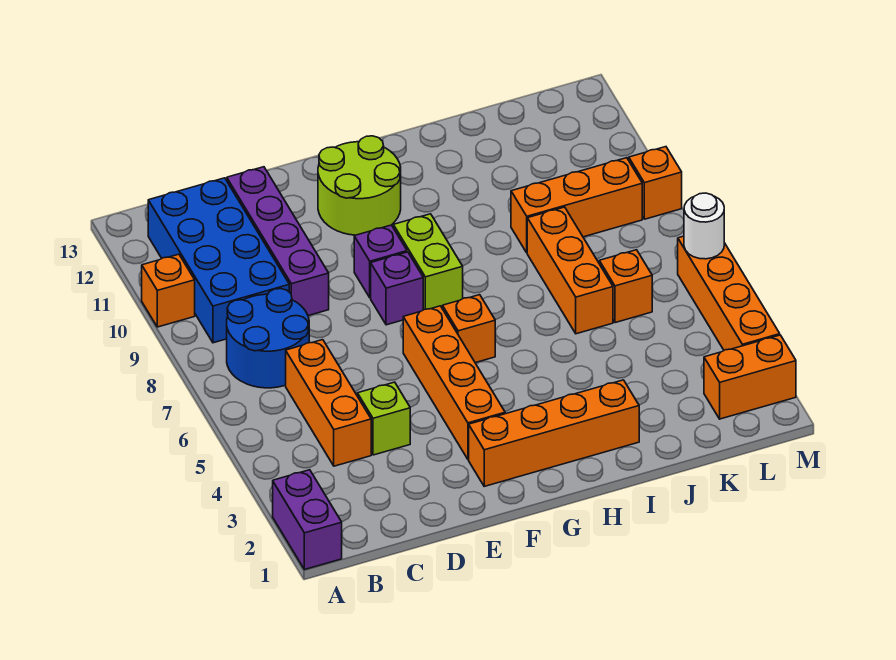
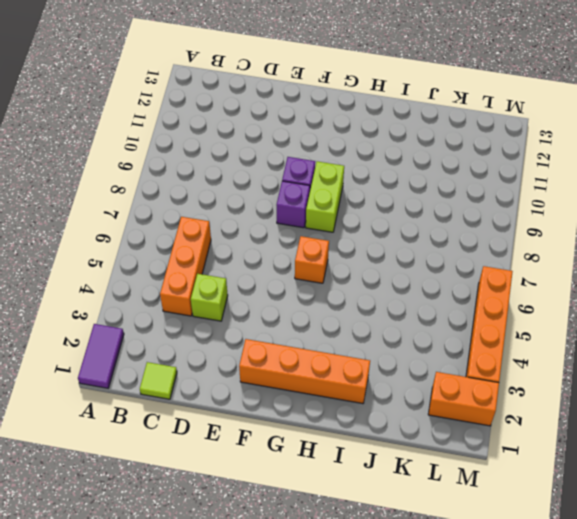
purple 1x2 tile [78,324,124,388] -> purple 1x2 brick [273,470,342,570]
lime 1x1 tile [140,362,177,399] -> none
none -> orange 1x1 brick [142,254,195,327]
none -> blue 2x2 round brick [227,289,309,388]
none -> blue 2x4 brick [148,178,289,343]

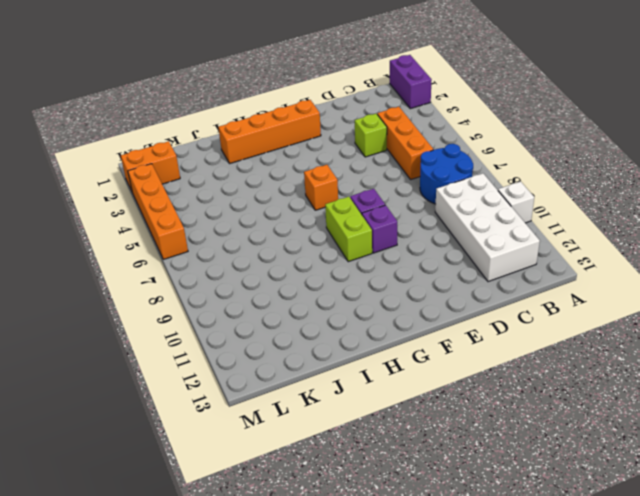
white 1x1 brick [498,182,534,223] -> orange 1x1 brick [142,254,195,327]
white 2x4 brick [435,173,540,282] -> blue 2x4 brick [148,178,289,343]
none -> purple 1x4 brick [227,167,329,316]
none -> orange 1x4 brick [403,306,505,459]
none -> lime 2x2 round brick [318,136,401,235]

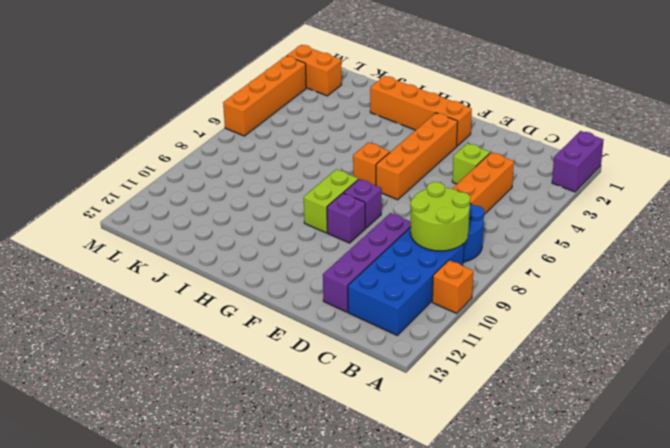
lime 2x2 round brick [410,182,470,251] -> lime 2x2 round brick moved to [318,136,401,235]
none -> orange 1x3 brick [527,207,613,334]
none -> orange 1x3 brick [511,158,642,253]
none -> orange 1x1 brick [599,250,652,323]

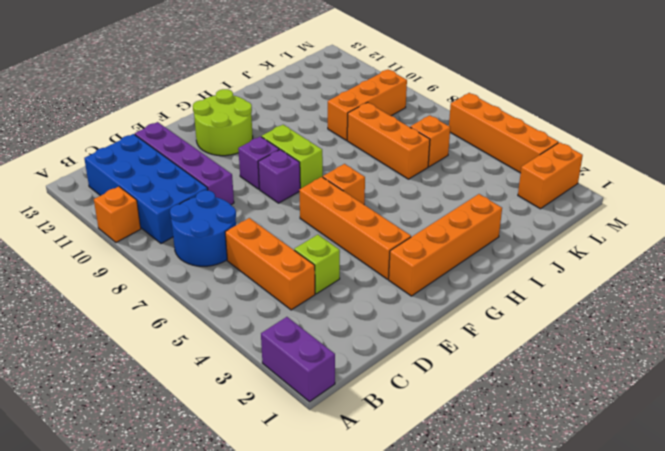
none -> orange 1x1 brick [629,147,682,219]
none -> white 1x1 round brick [684,193,724,259]

